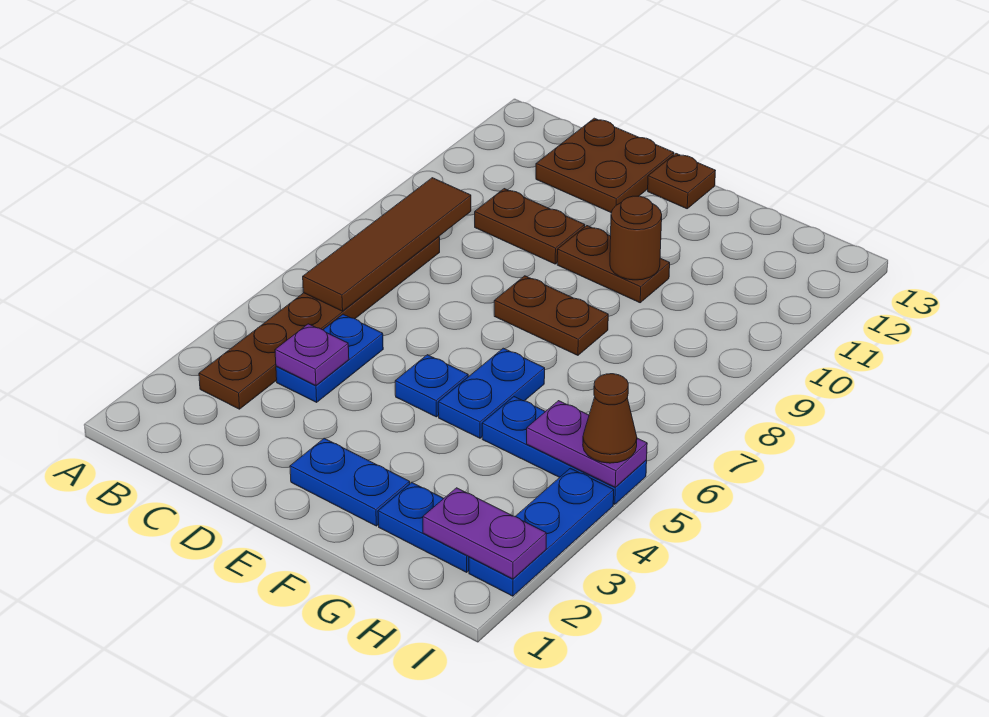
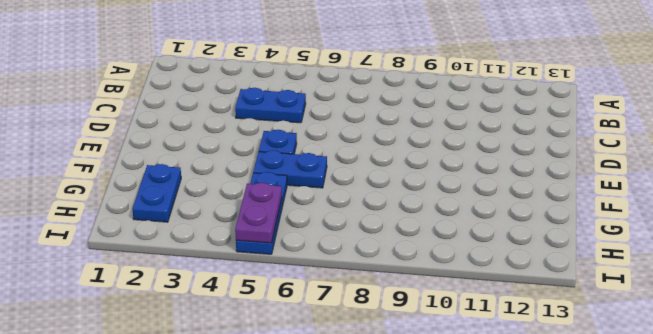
none -> brown 1x6 plate [199,237,440,409]
none -> brown 1x2 plate [475,189,585,264]
none -> brown 2x2 plate [536,118,674,213]

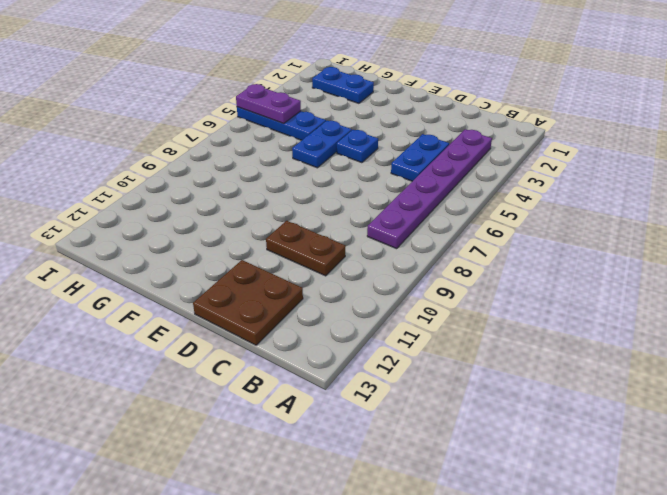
purple 1x6 plate [367,129,492,249] -> brown 1x6 plate [199,237,440,409]
none -> blue 1x2 plate [290,438,410,526]
none -> brown 1x2 plate [494,276,608,355]
none -> brown 1x2 plate [557,226,670,303]

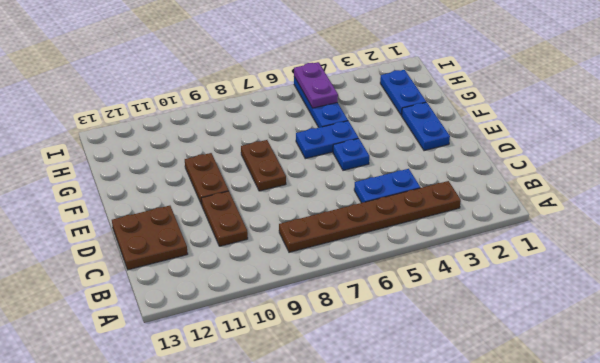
none -> brown 1x1 plate [648,154,715,209]
none -> blue 1x3 plate [469,468,614,596]
none -> brown 1x4 tile [303,178,471,311]

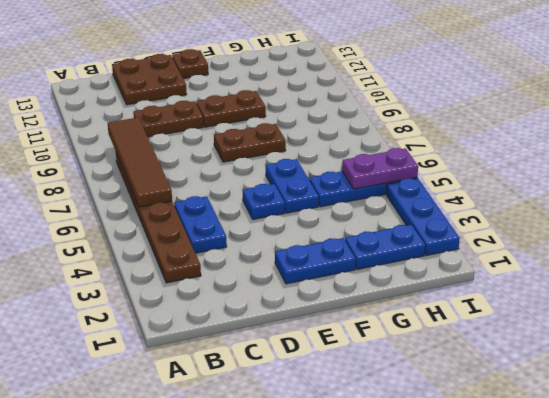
none -> purple 1x1 plate [275,324,349,386]
none -> brown 1x1 round brick [610,196,662,280]
none -> purple 1x2 plate [423,488,546,579]

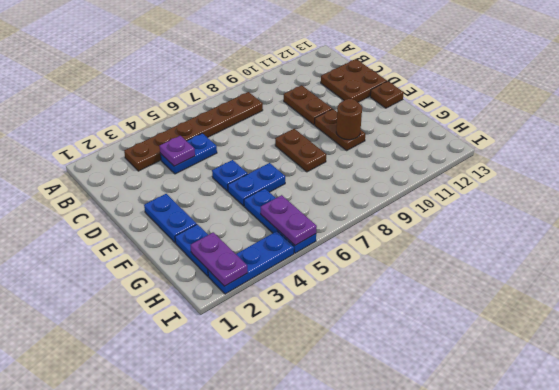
none -> brown 1x4 tile [303,178,471,311]
none -> brown 1x1 cone [583,374,637,463]

